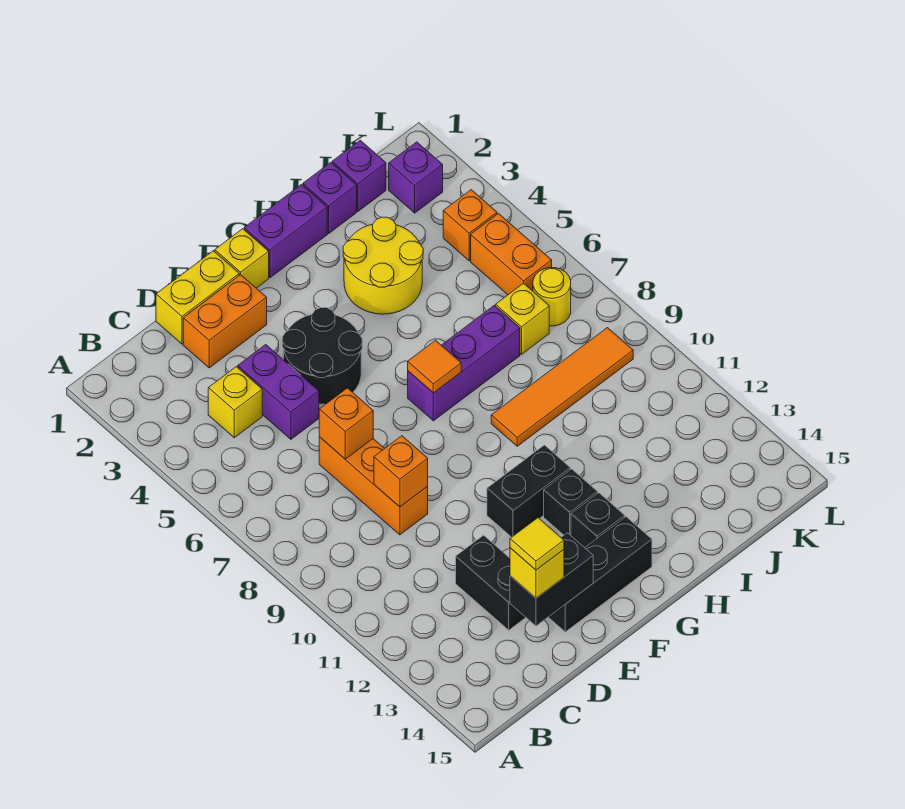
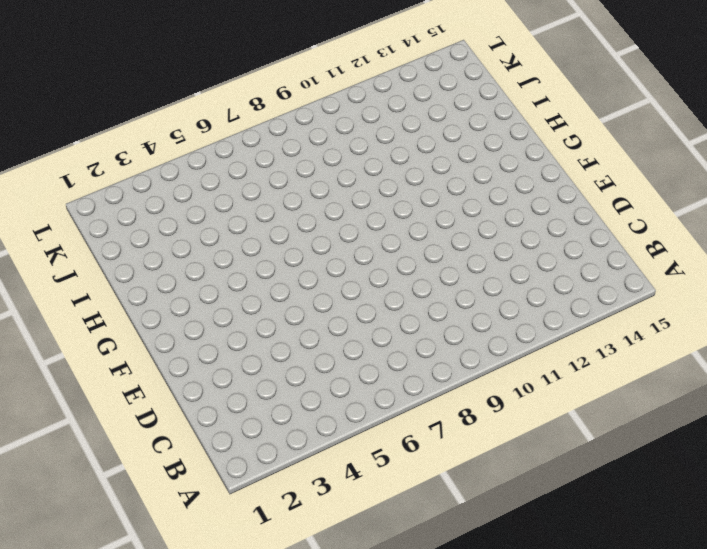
none -> yellow 1x1 brick [208,367,262,438]
none -> yellow 1x2 brick [156,251,239,344]
none -> orange 1x2 brick [183,275,267,368]

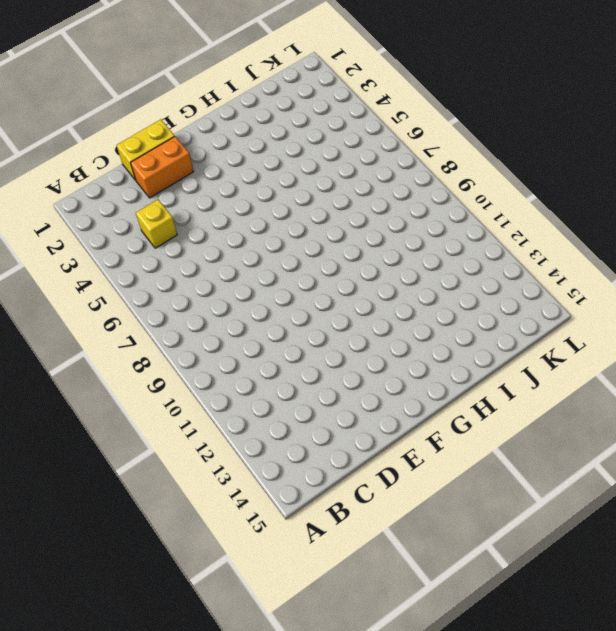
none -> purple 1x2 brick [238,345,319,439]
none -> orange 1x3 brick [319,437,428,535]
none -> black 1x2 brick [456,535,526,630]

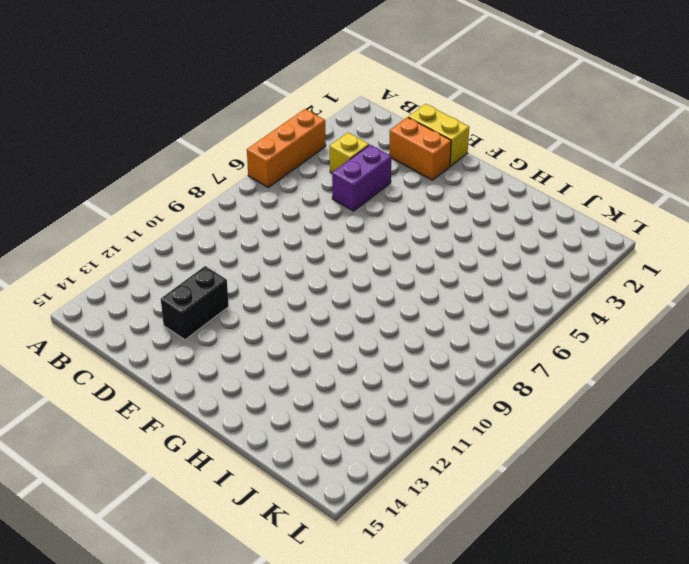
orange 1x3 brick [247,109,326,187] -> orange 1x3 brick moved to [319,437,428,535]
none -> black 2x2 round brick [282,308,362,404]
none -> black 1x3 brick [549,517,652,632]
none -> yellow 1x1 brick [215,229,269,288]

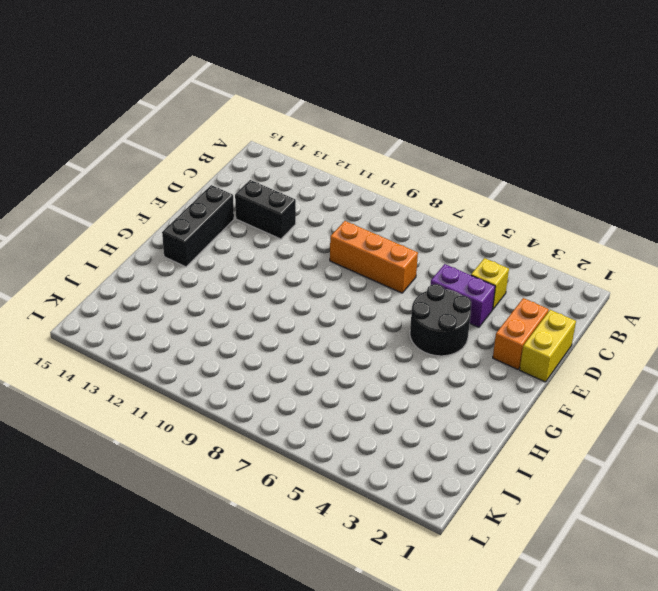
none -> yellow 1x1 brick [215,229,269,288]
none -> black 1x2 brick [487,445,570,537]
none -> purple 1x2 brick [244,185,327,278]

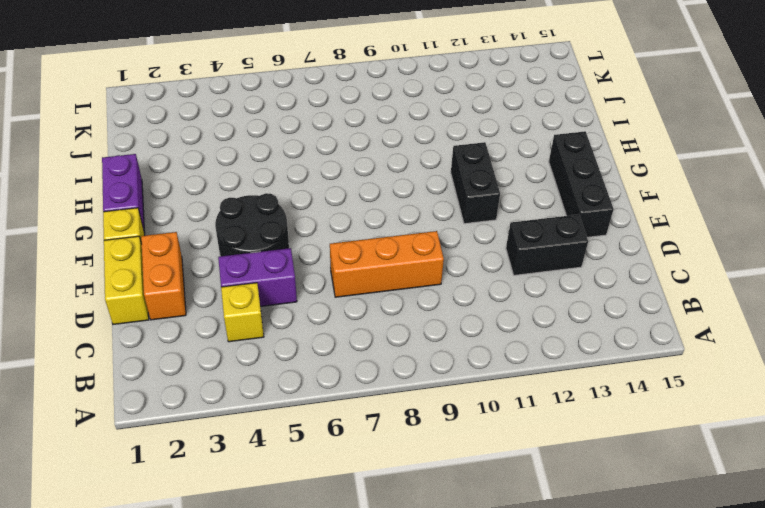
none -> purple 1x3 brick [408,306,520,421]
none -> black 1x1 brick [544,469,598,535]
none -> black 1x1 brick [571,493,625,548]

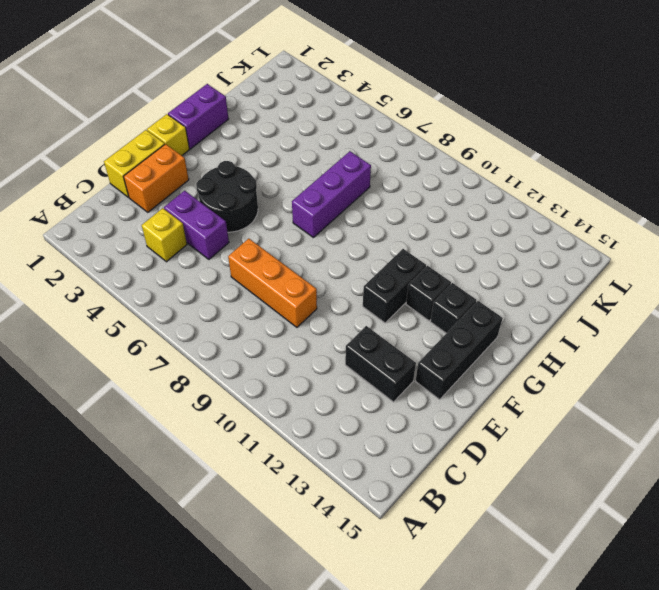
none -> yellow 2x2 round brick [343,217,423,314]
none -> orange 1x4 tile [491,328,633,446]
none -> purple 1x1 brick [303,162,357,233]

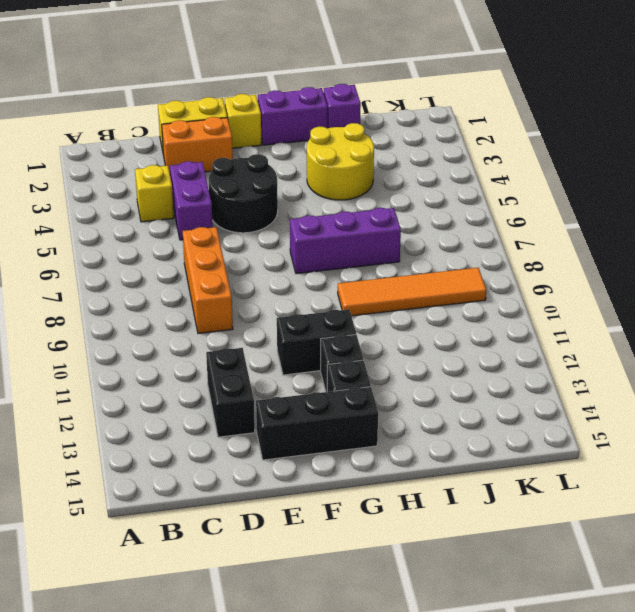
none -> purple 1x1 brick [332,140,386,211]
none -> yellow 1x1 brick [496,283,549,354]
none -> purple 1x1 brick [389,142,443,213]

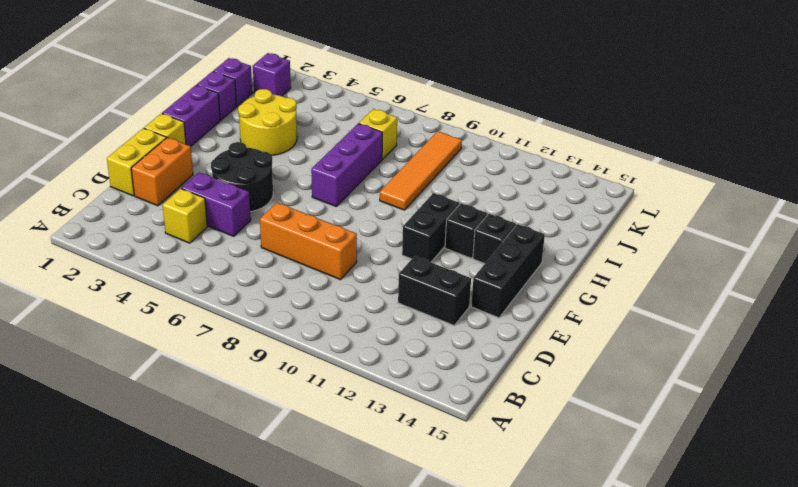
none -> orange 1x1 brick [443,190,497,261]
none -> orange 1x2 brick [471,214,552,295]
none -> yellow 1x1 round brick [533,268,571,326]

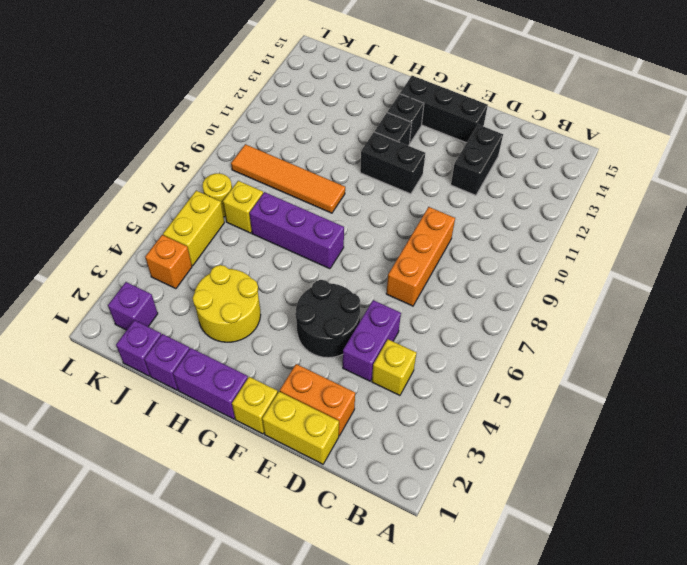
yellow 1x2 brick [163,191,224,266] -> orange 1x2 brick [471,214,552,295]
none -> orange 1x1 brick [319,388,373,459]
none -> orange 1x1 brick [374,436,428,507]
none -> black 1x2 brick [510,533,593,626]

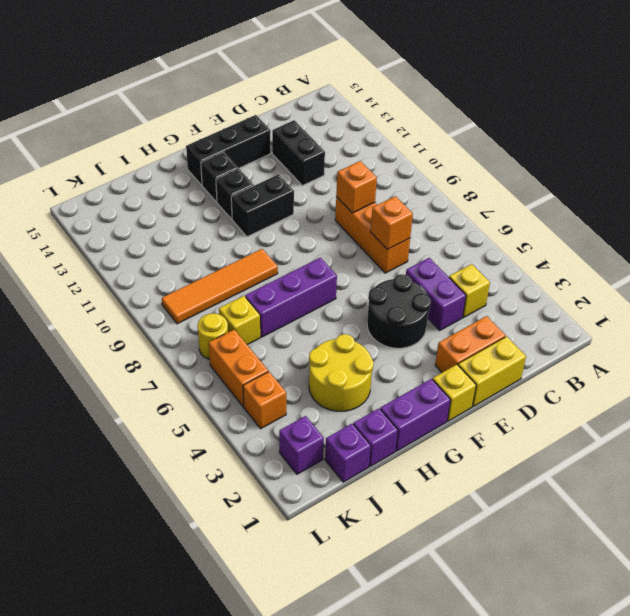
none -> black 1x2 brick [510,533,593,626]
none -> orange 1x1 tile [408,340,461,393]
none -> yellow 1x1 brick [510,548,564,598]

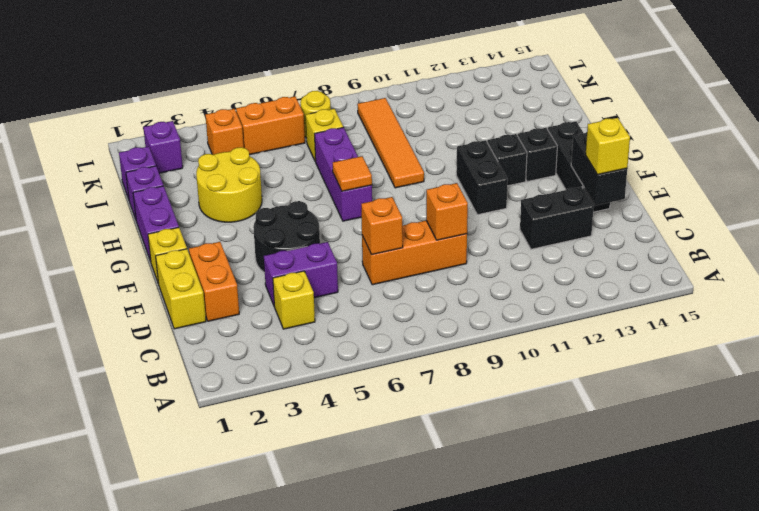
none -> yellow 1x1 tile [510,518,564,570]

